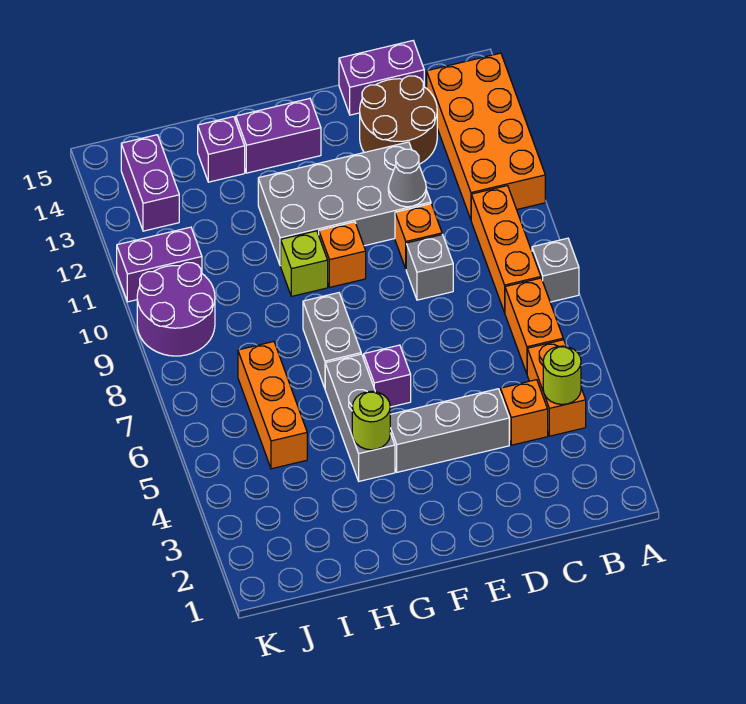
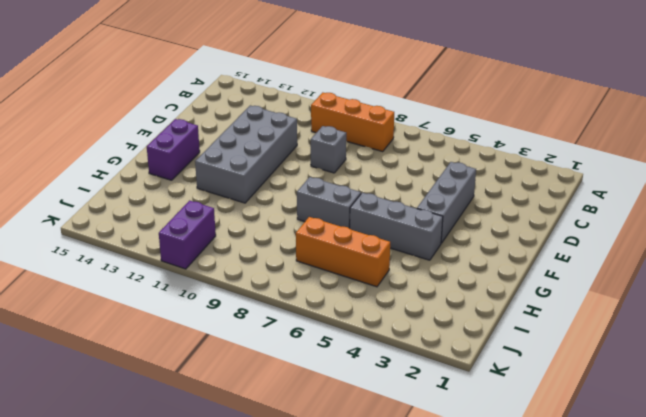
none -> grey 1x1 brick [532,238,579,302]
none -> orange 2x4 brick [427,53,545,219]
none -> orange 1x2 brick [527,340,586,436]

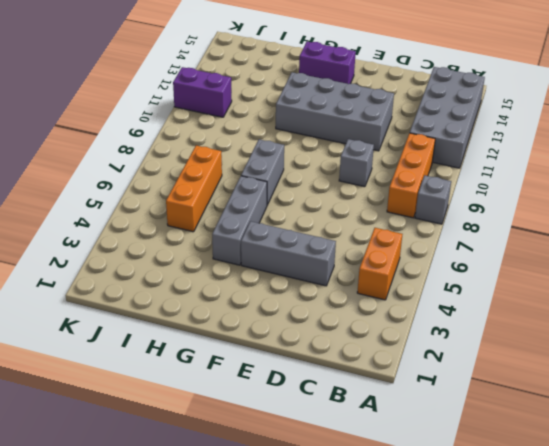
grey 2x4 brick [410,67,485,168] -> orange 2x4 brick [427,53,545,219]
none -> orange 1x2 brick [505,278,563,373]
none -> orange 1x1 brick [501,380,548,445]
none -> brown 2x2 round brick [360,76,437,164]

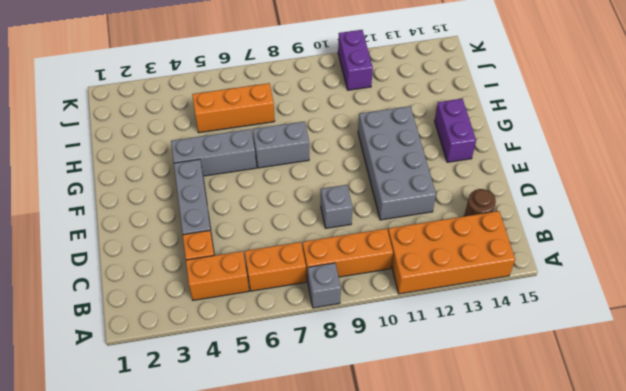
brown 1x1 round brick [464,189,496,216] -> brown 2x2 round brick [360,76,437,164]
none -> purple 1x2 brick [339,41,424,115]
none -> orange 1x1 brick [395,204,442,268]
none -> purple 1x1 brick [364,345,411,407]

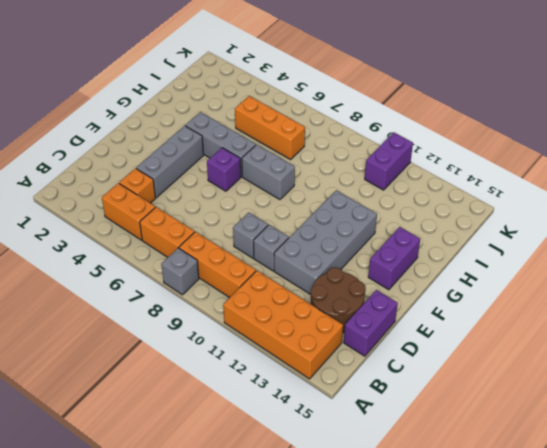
grey 1x1 brick [254,225,289,271] -> orange 1x1 brick [395,204,442,268]
none -> orange 1x1 brick [319,222,366,287]
none -> lime 1x1 brick [281,231,328,296]
none -> purple 1x1 brick [198,117,245,182]

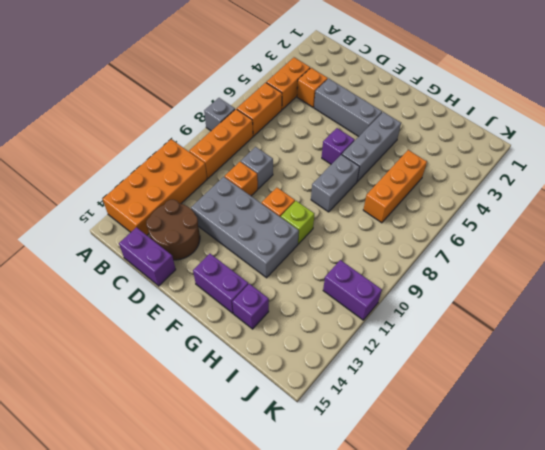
none -> purple 2x2 round brick [137,263,215,356]
none -> purple 1x2 brick [121,135,179,231]
none -> lime 1x1 round brick [543,346,581,404]

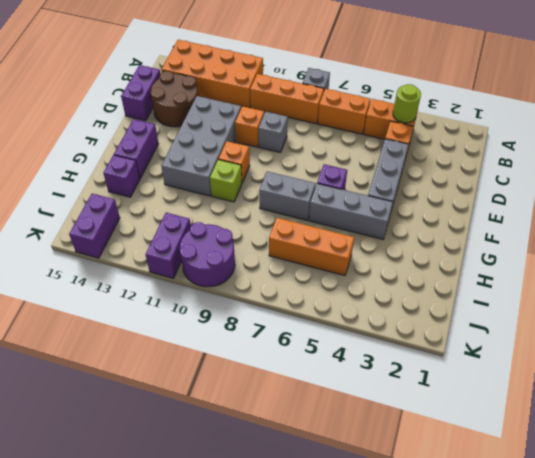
purple 1x2 brick [69,194,120,258] -> purple 1x2 brick turned to [121,135,179,231]
none -> grey 1x1 cone [388,149,426,207]
none -> lime 1x1 round brick [352,391,390,450]

